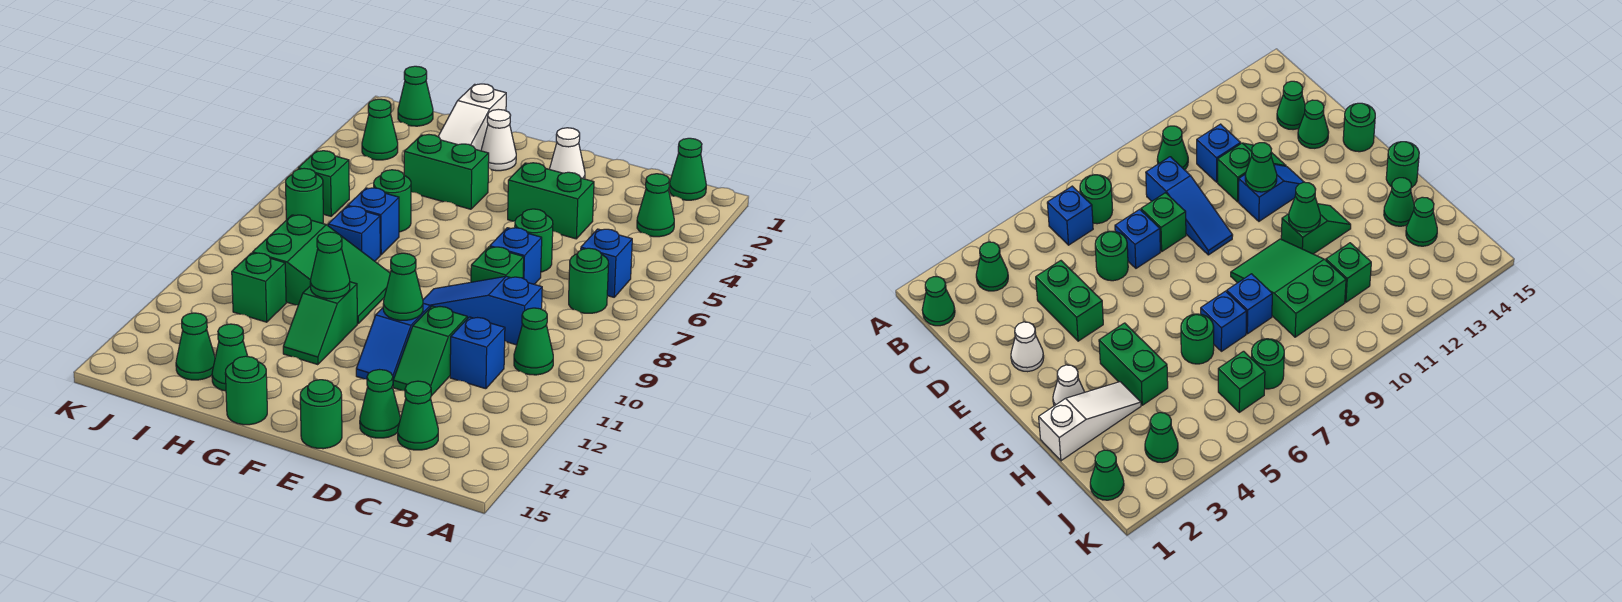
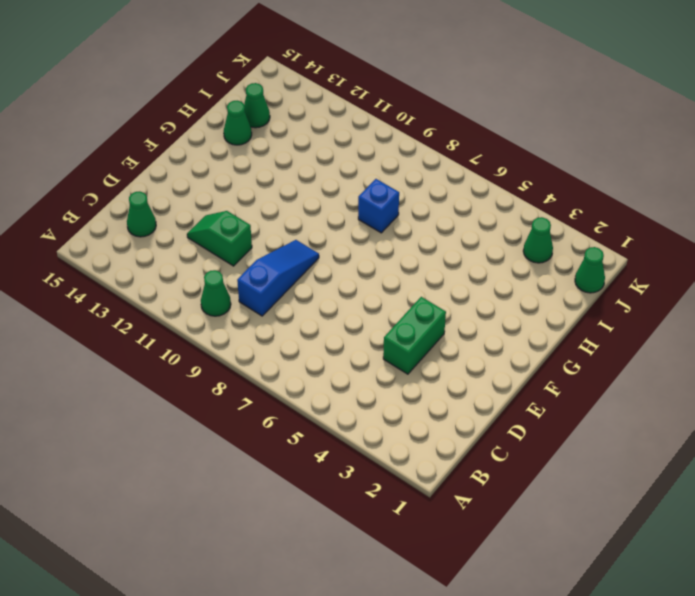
none -> green 1x1 cone [669,138,706,200]
none -> green 1x1 cone [637,174,674,237]
none -> blue 1x1 brick [581,229,632,297]
none -> green 1x1 round brick [569,248,609,313]

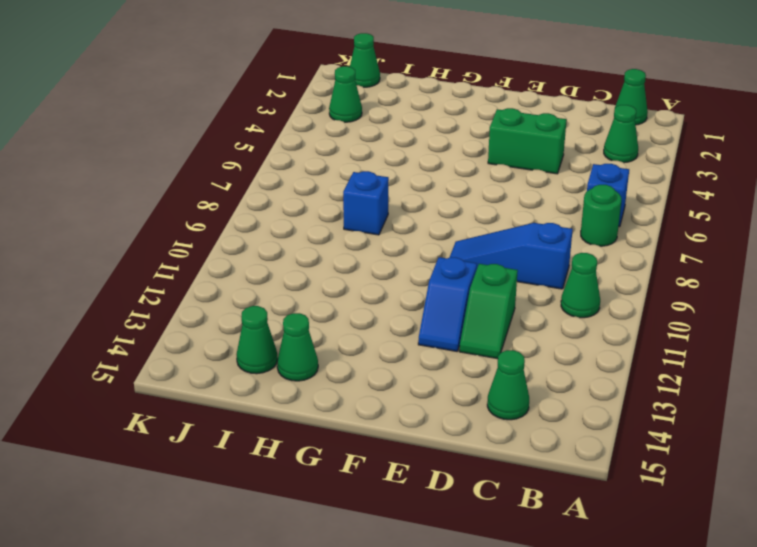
none -> blue 1x1 brick [450,317,505,389]
none -> green 1x1 round brick [515,209,553,272]
none -> blue 1x1 brick [490,228,542,284]
none -> green 1x1 brick [471,247,524,282]

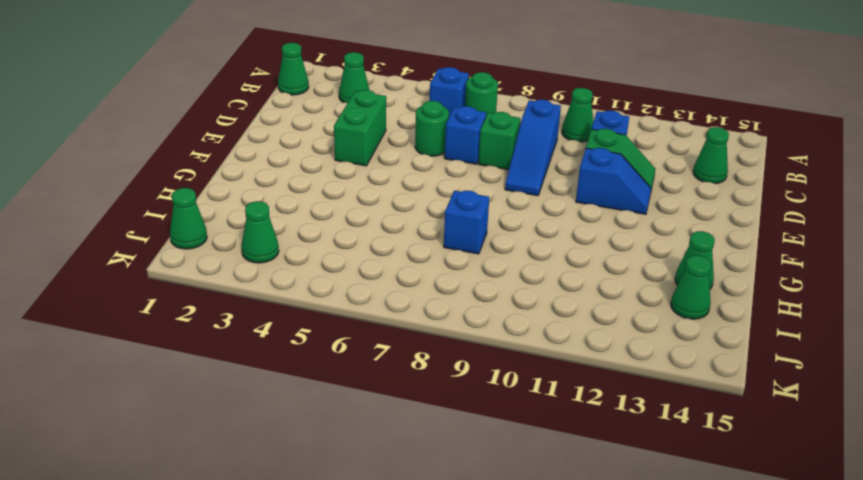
none -> green 1x1 cone [360,370,400,438]
none -> white 1x1 cone [549,128,585,179]
none -> green 1x1 round brick [300,380,342,449]
none -> white 1x1 cone [481,109,516,171]

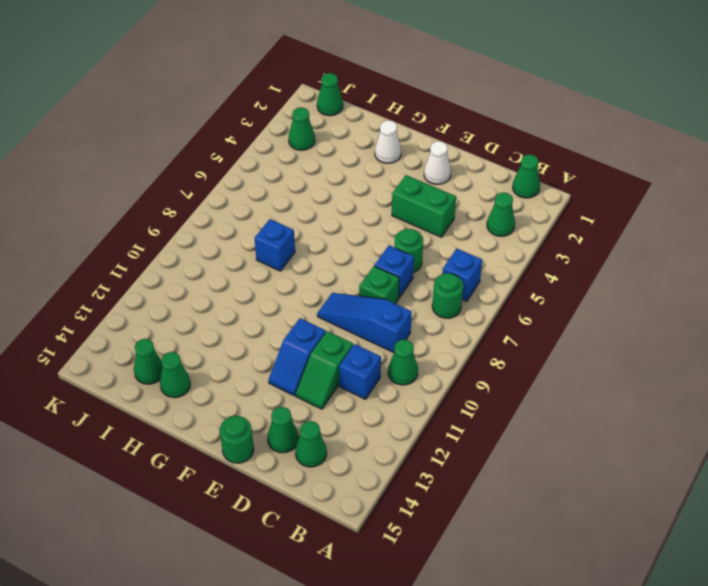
none -> green 1x2 brick [404,135,489,209]
none -> green 2x3 slope [253,215,390,324]
none -> green 1x2 slope [283,282,357,365]
none -> green 1x1 round brick [225,356,267,425]

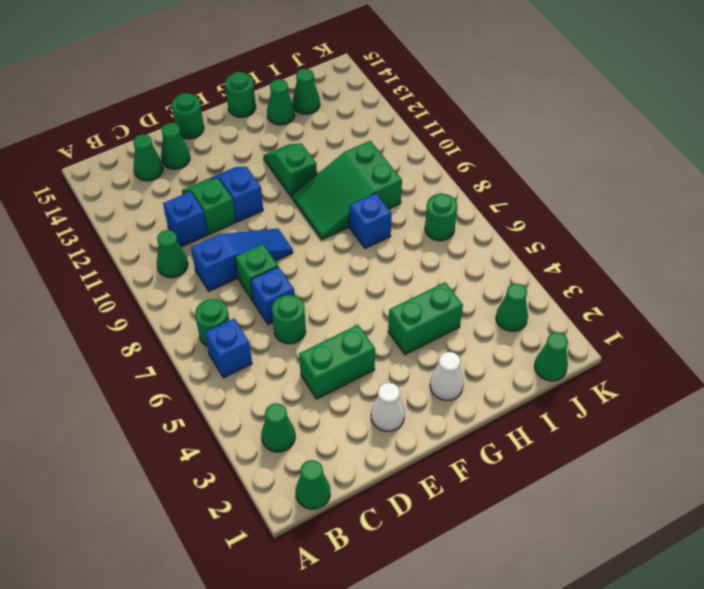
none -> white 1x3 slope [438,84,506,151]
none -> green 1x1 round brick [374,170,411,232]
none -> blue 1x1 brick [348,188,399,255]
none -> green 1x1 brick [232,253,286,322]

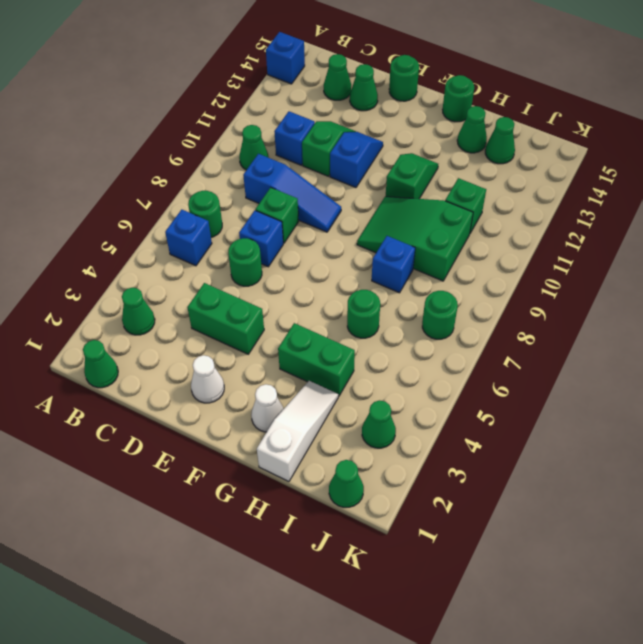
blue 1x1 brick [266,32,305,84] -> blue 1x1 brick moved to [348,188,399,255]
none -> green 1x1 brick [298,151,349,216]
none -> green 1x1 cone [383,253,423,320]
none -> green 1x1 cone [310,232,350,299]

